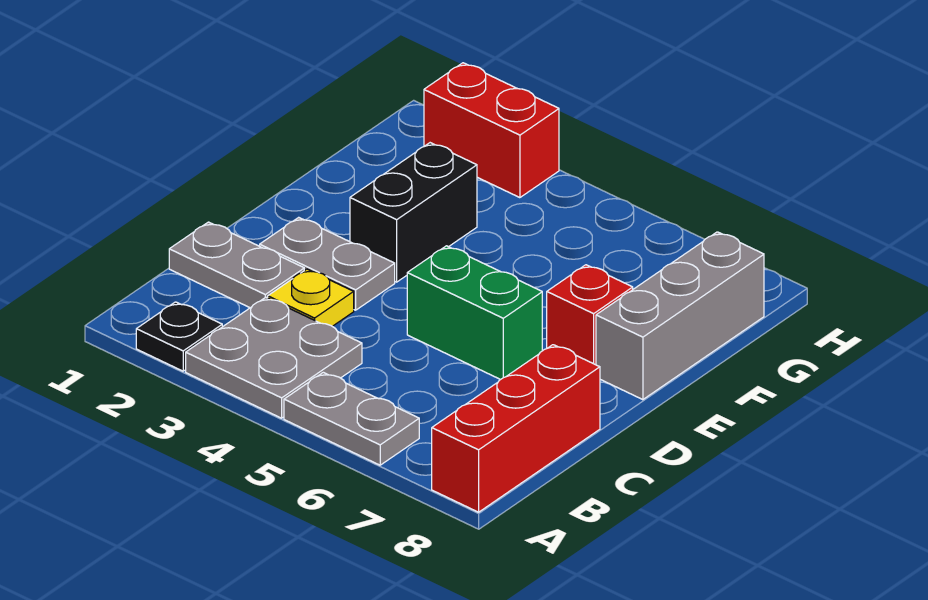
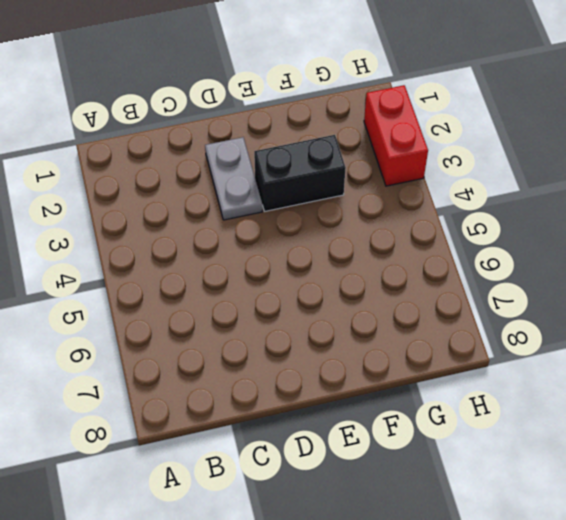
none -> black 1x1 plate [136,302,222,371]
none -> grey 2x2 plate [186,297,362,418]
none -> grey 1x2 plate [284,372,419,465]

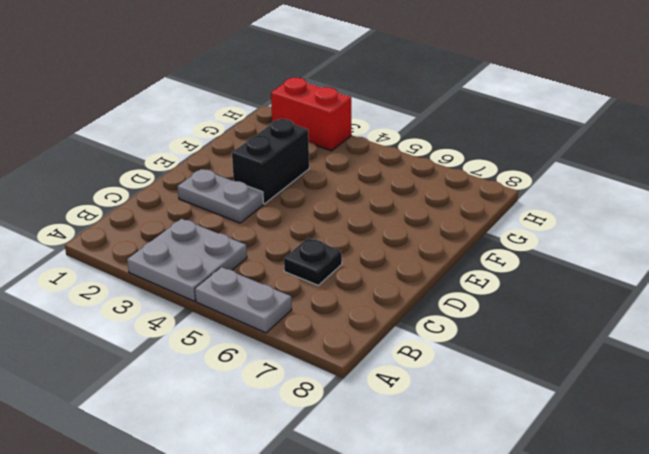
black 1x1 plate [284,238,342,285] -> black 1x1 plate moved to [136,302,222,371]
none -> red 1x3 brick [432,345,600,512]
none -> grey 1x2 plate [169,222,304,308]
none -> yellow 1x1 plate [268,269,354,326]

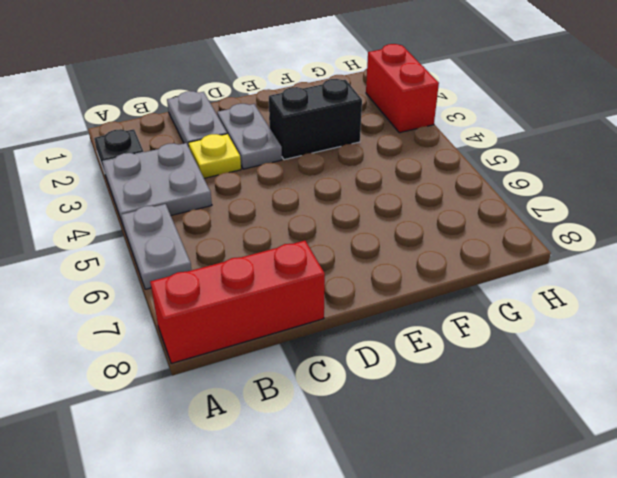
none -> green 1x2 brick [407,246,542,380]
none -> red 1x1 brick [547,265,633,365]
none -> grey 1x3 brick [596,232,764,400]

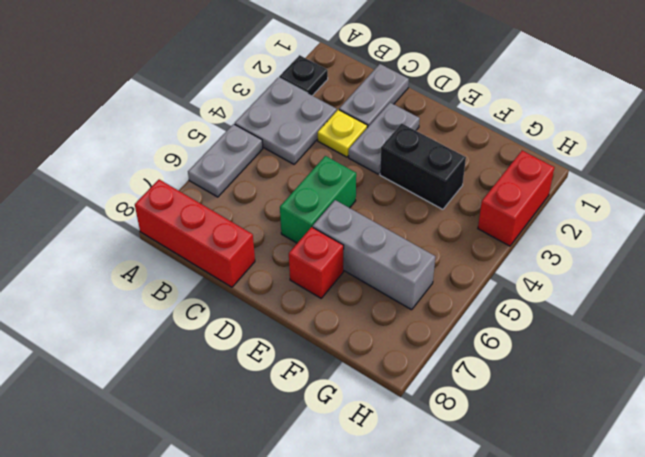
grey 1x3 brick [313,200,435,310] -> grey 1x3 brick moved to [596,232,764,400]

